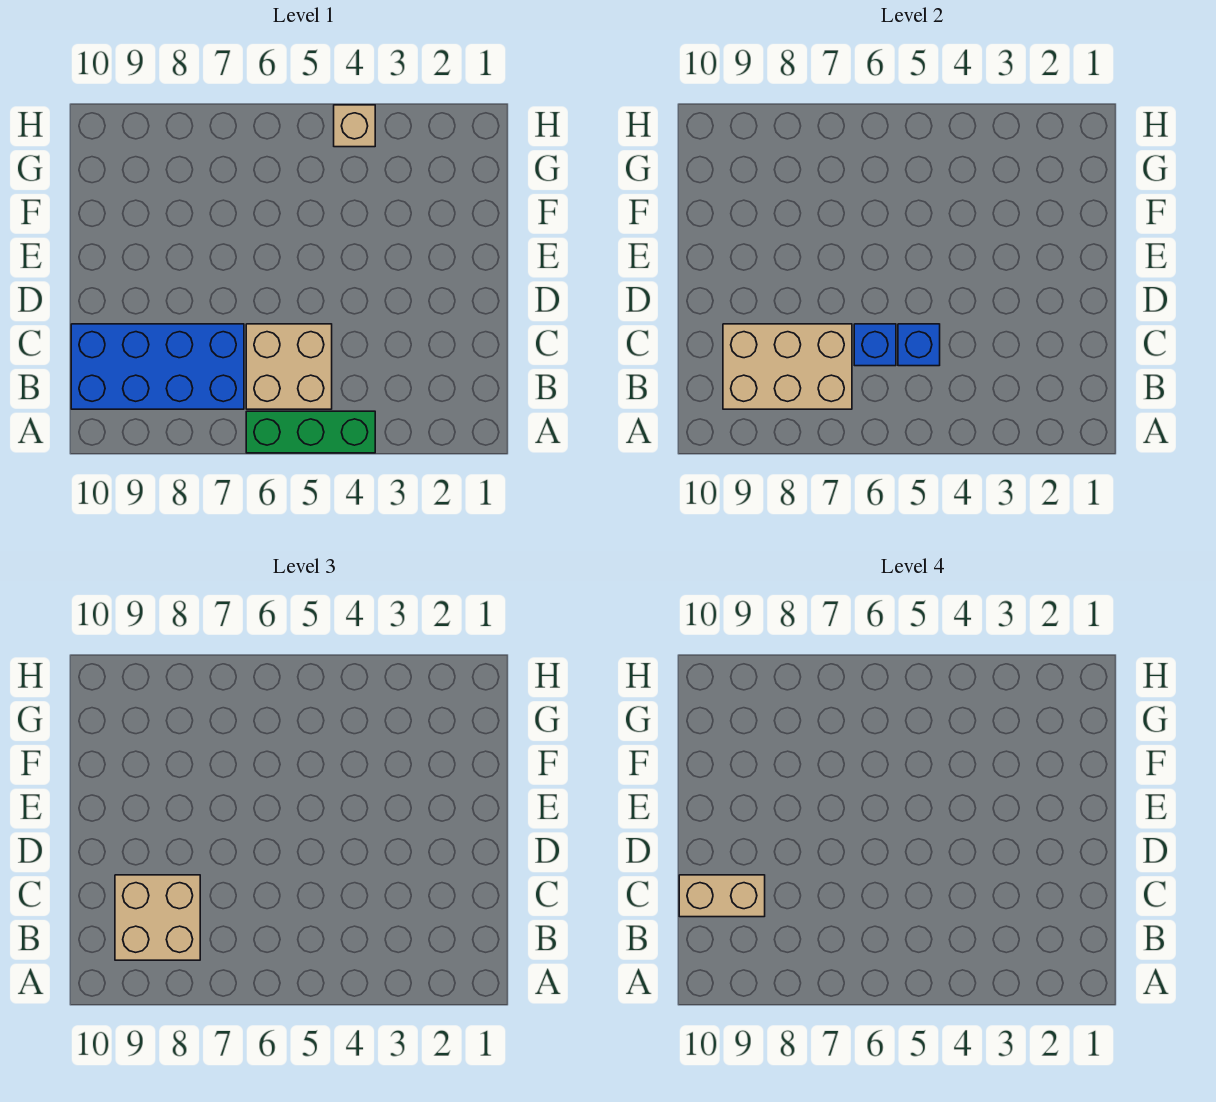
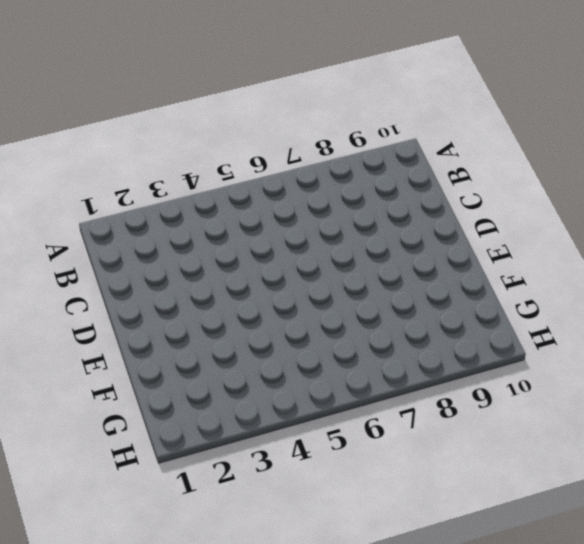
none -> green 1x3 brick [246,411,375,453]
none -> tan 2x2 brick [246,324,332,409]

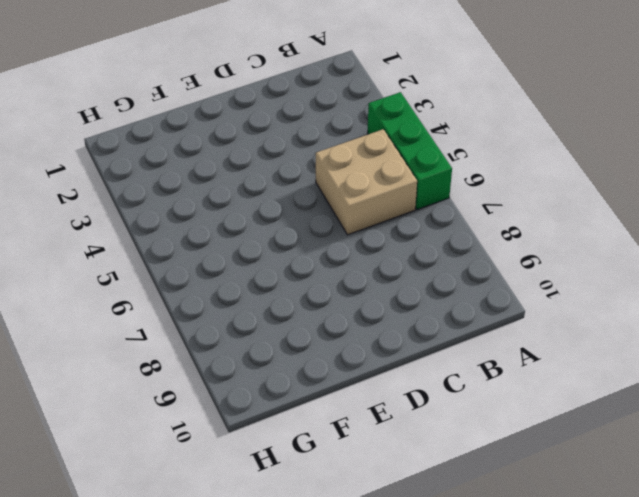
none -> blue 2x4 brick [71,324,244,409]
none -> tan 1x1 brick [334,105,375,147]

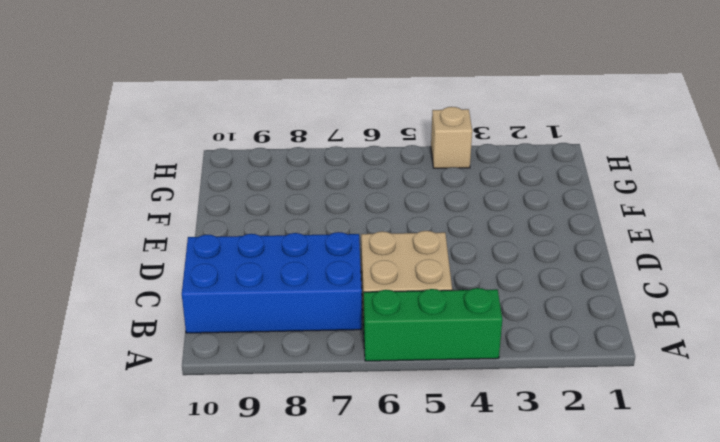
none -> tan 2x3 brick [723,324,852,409]
none -> blue 1x1 brick [898,324,940,366]

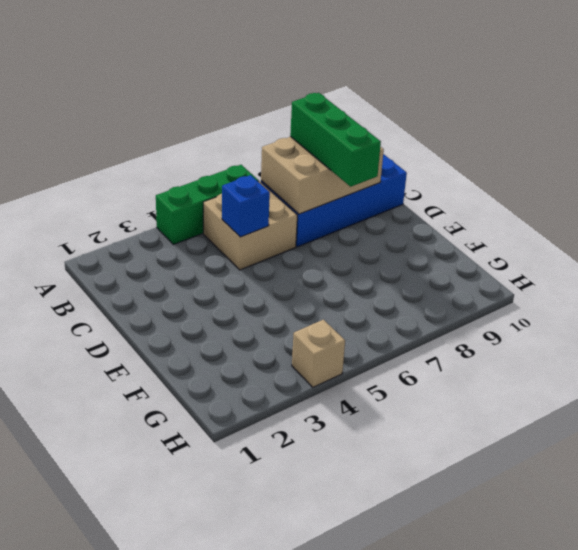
green 1x3 brick [290,93,381,187] -> tan 2x2 brick [115,875,200,960]
none -> blue 1x1 brick [854,324,896,366]
none -> tan 1x2 brick [679,875,765,917]

